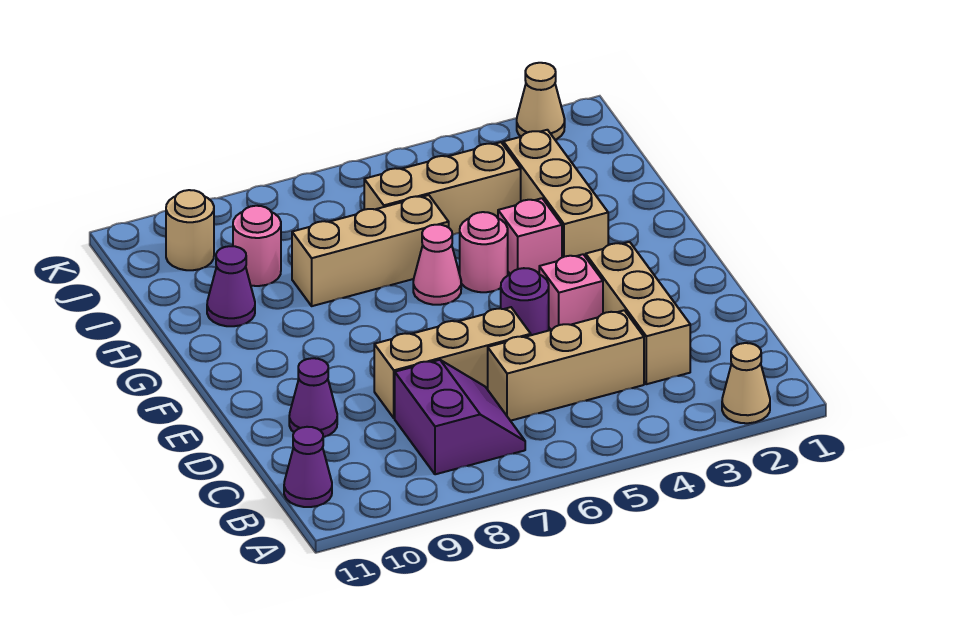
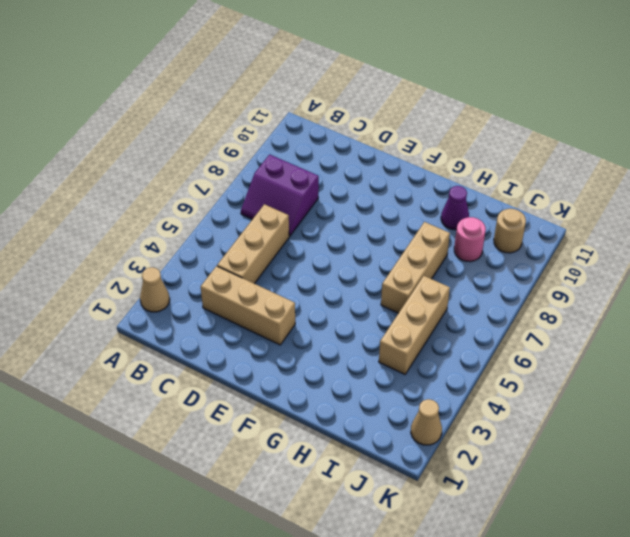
none -> purple 1x1 cone [284,427,332,507]
none -> tan 1x3 brick [374,307,531,418]
none -> purple 1x1 cone [289,358,337,437]

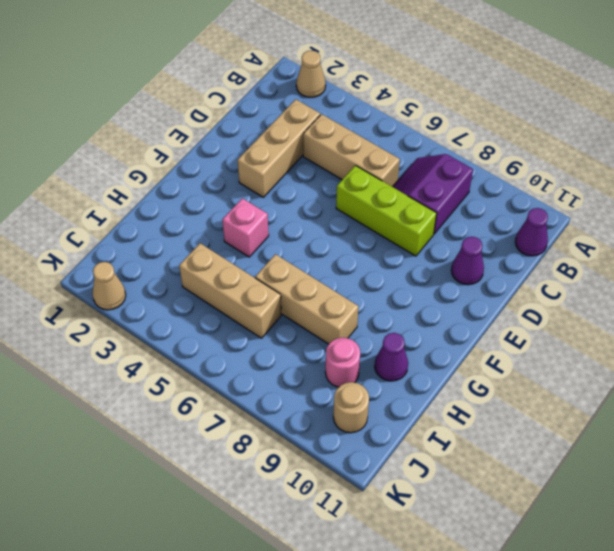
lime 1x3 brick [336,165,437,256] -> tan 1x3 brick [374,307,531,418]
none -> pink 1x1 brick [539,254,603,330]
none -> purple 1x1 round brick [501,268,549,335]
none -> tan 1x3 brick [503,130,608,257]

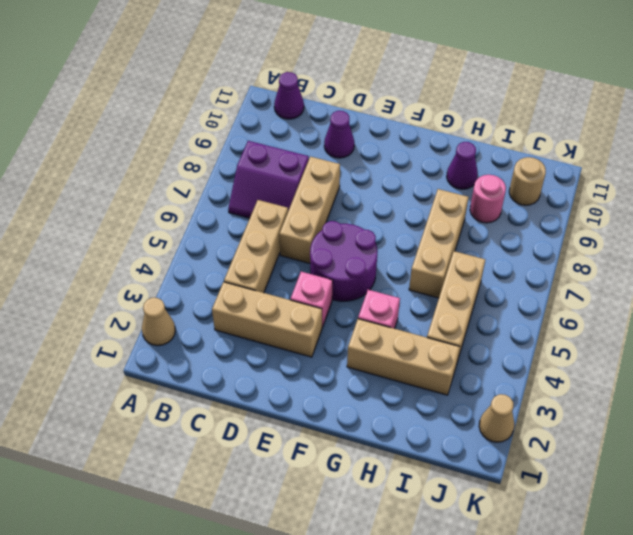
purple 2x2 round brick [310,221,378,301] -> purple 1x1 round brick [501,268,549,335]
none -> pink 1x1 round brick [460,212,508,292]
none -> pink 1x1 cone [413,225,461,305]

